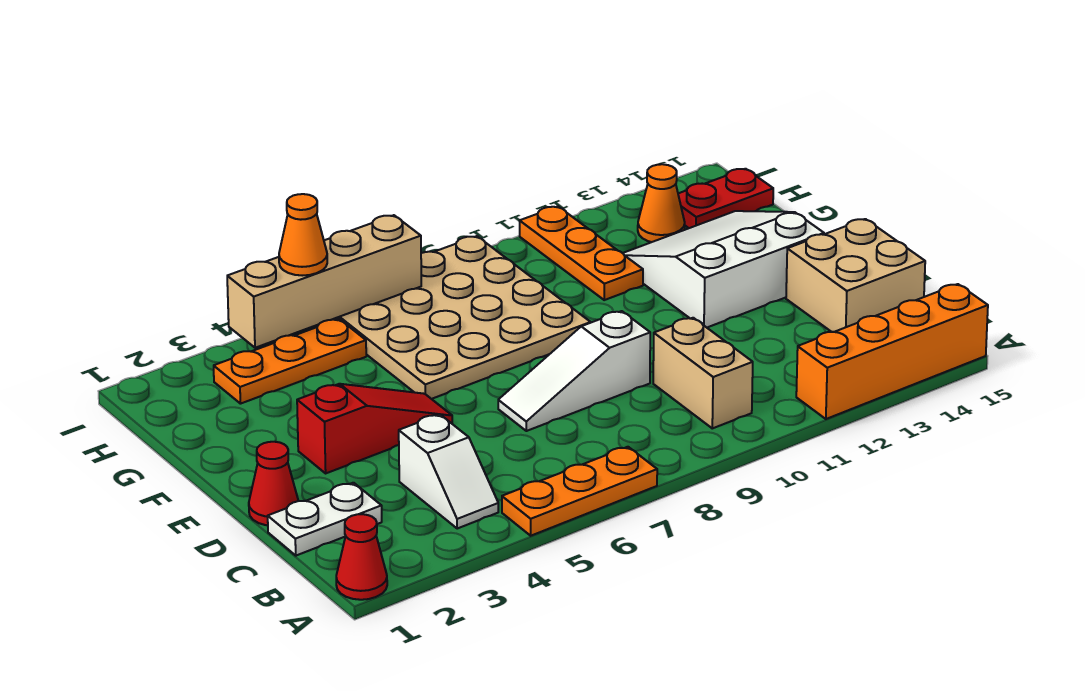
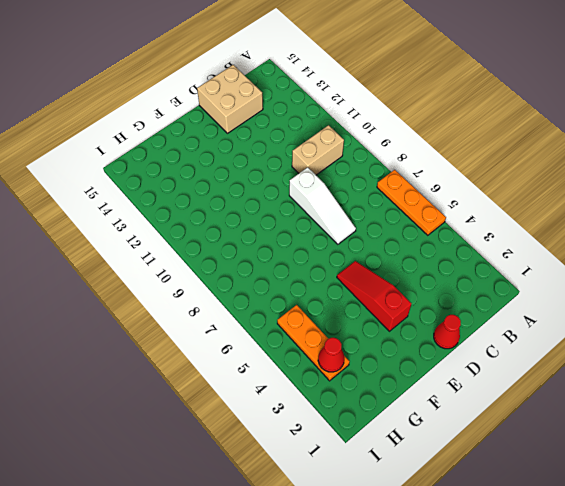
red 1x1 cone [318,338,344,372] -> red 1x1 cone moved to [336,514,387,600]
none -> orange 1x4 brick [796,284,988,419]
none -> white 1x2 slope [399,414,498,529]
none -> white 1x2 plate [268,483,382,556]

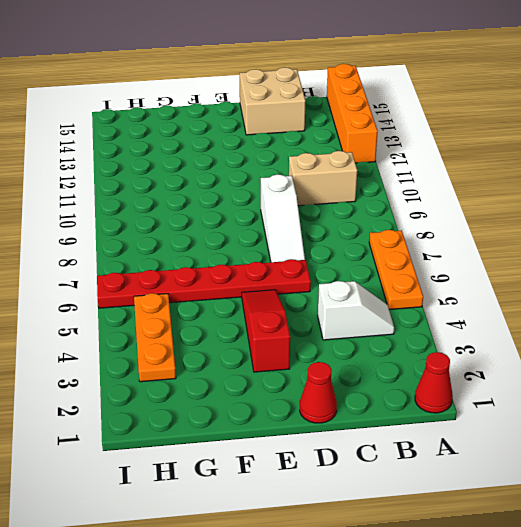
red 1x6 plate [97,259,311,308] -> tan 4x4 plate [332,236,591,399]
none -> white 1x2 plate [268,483,382,556]
none -> white 3x3 slope [623,211,824,327]
none -> orange 1x3 plate [520,206,643,300]

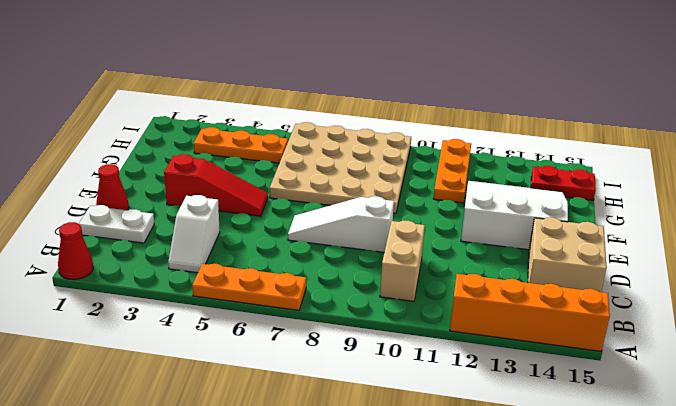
none -> orange 1x1 cone [638,164,685,242]
none -> tan 1x4 brick [227,215,421,348]
none -> orange 1x1 cone [279,194,327,276]

